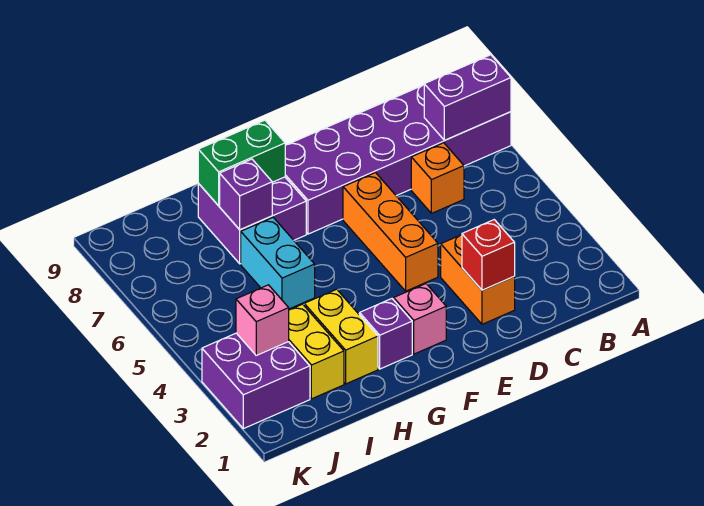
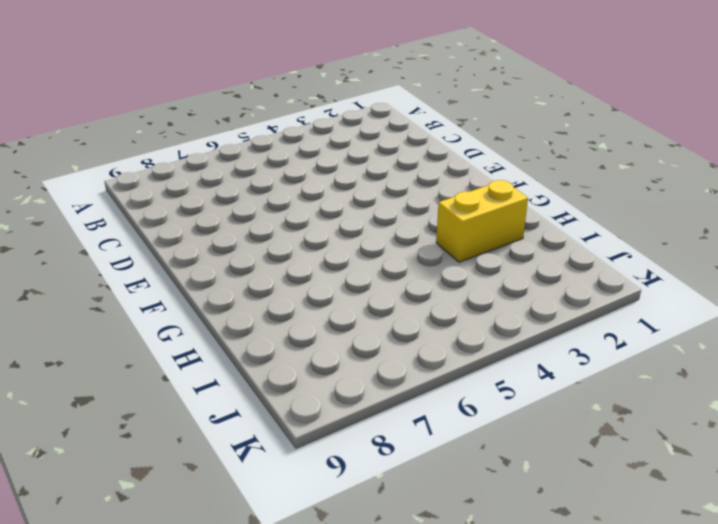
none -> purple 2x6 brick [285,85,511,234]
none -> orange 1x1 brick [411,143,464,213]
none -> orange 1x2 brick [441,235,515,324]

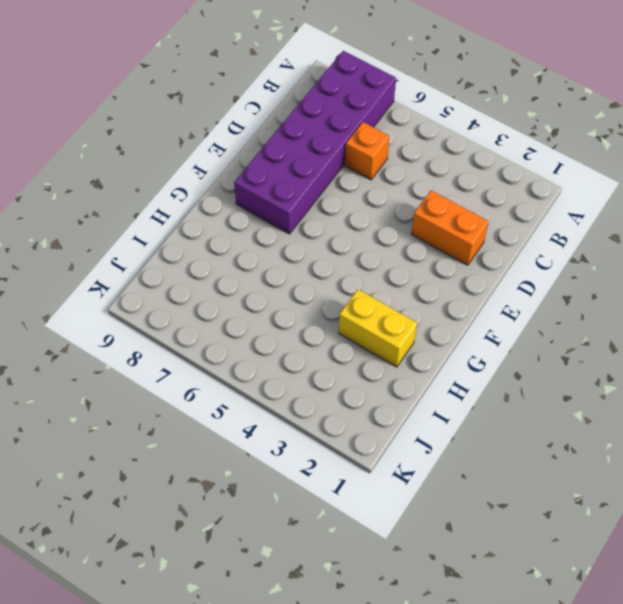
none -> orange 1x3 brick [343,173,438,291]
none -> pink 1x1 brick [394,284,446,354]
none -> purple 1x1 brick [360,299,412,369]

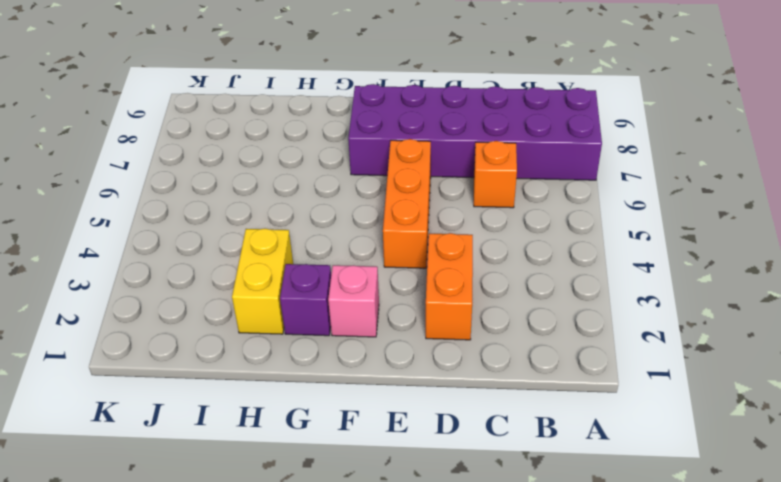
none -> purple 2x2 brick [198,177,306,264]
none -> cyan 1x2 brick [241,218,315,309]
none -> yellow 1x2 brick [289,304,344,399]

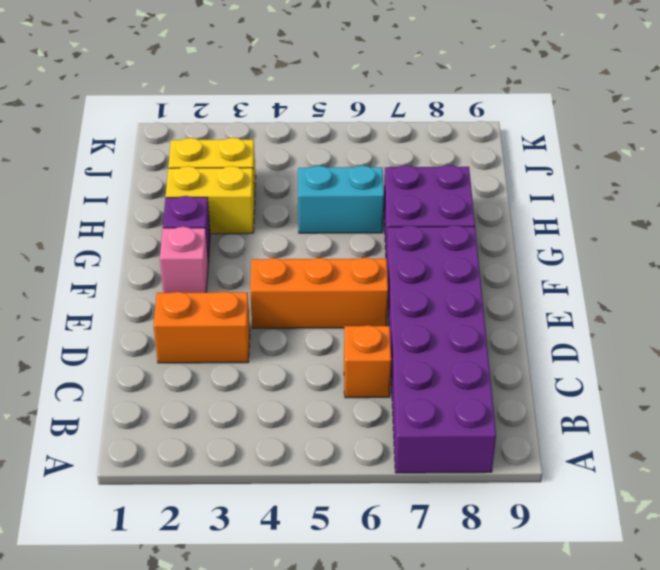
none -> purple 2x2 brick [202,333,310,429]
none -> purple 1x2 brick [424,55,511,140]
none -> red 1x1 brick [462,220,515,290]

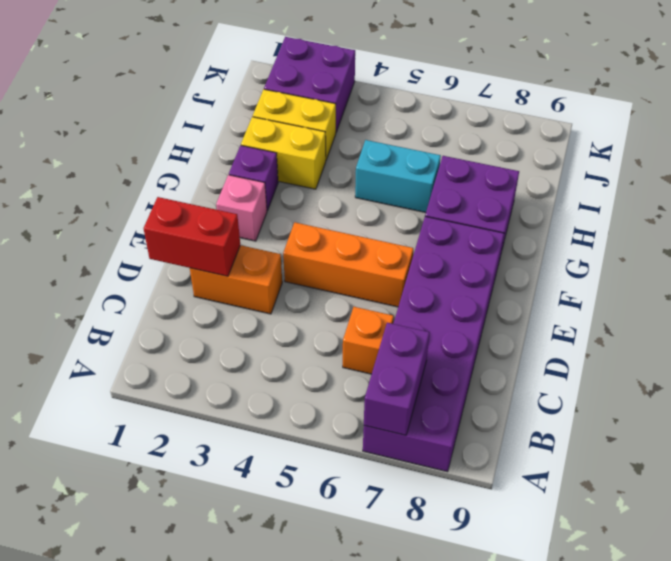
red 1x2 brick [144,197,240,276] -> red 1x1 brick [462,220,515,290]
none -> green 1x2 brick [198,120,285,206]
none -> purple 1x1 brick [220,159,272,230]
none -> pink 1x1 brick [236,285,289,355]

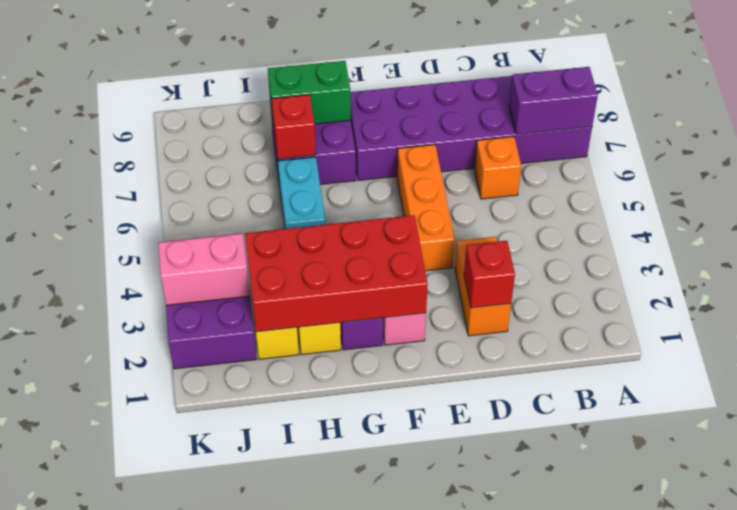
red 2x4 brick [245,215,428,332] -> none
red 1x1 brick [272,95,316,159] -> purple 1x1 brick [220,159,272,230]
pink 1x2 brick [158,233,250,305] -> pink 1x1 brick [236,285,289,355]

